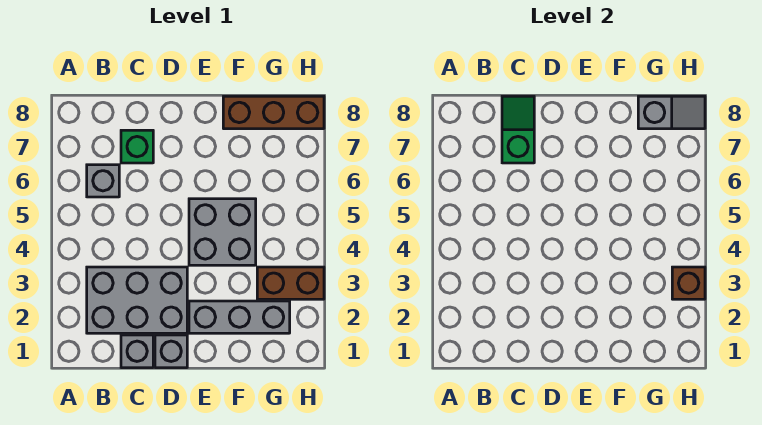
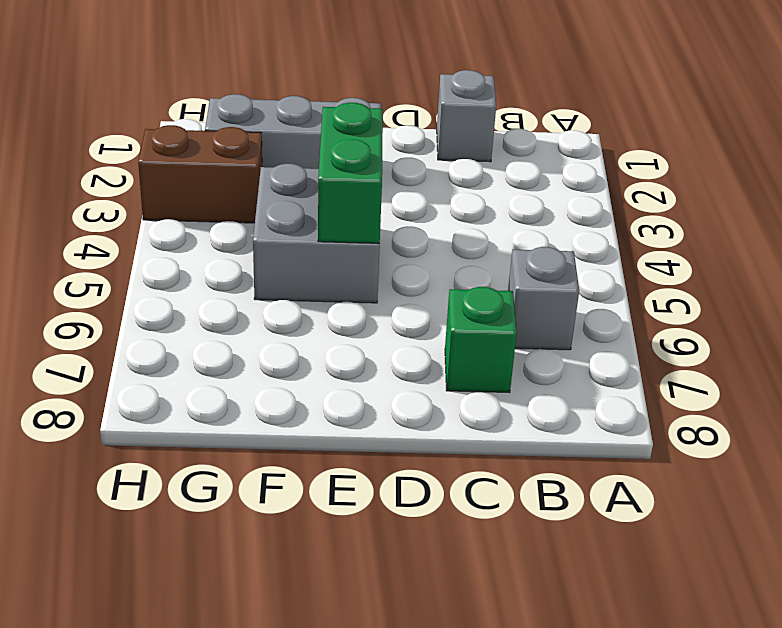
green 1x2 brick [318,103,383,243] -> none
none -> grey 2x3 brick [87,267,187,333]
none -> grey 1x1 brick [155,335,187,368]
none -> brown 1x3 brick [223,96,324,129]

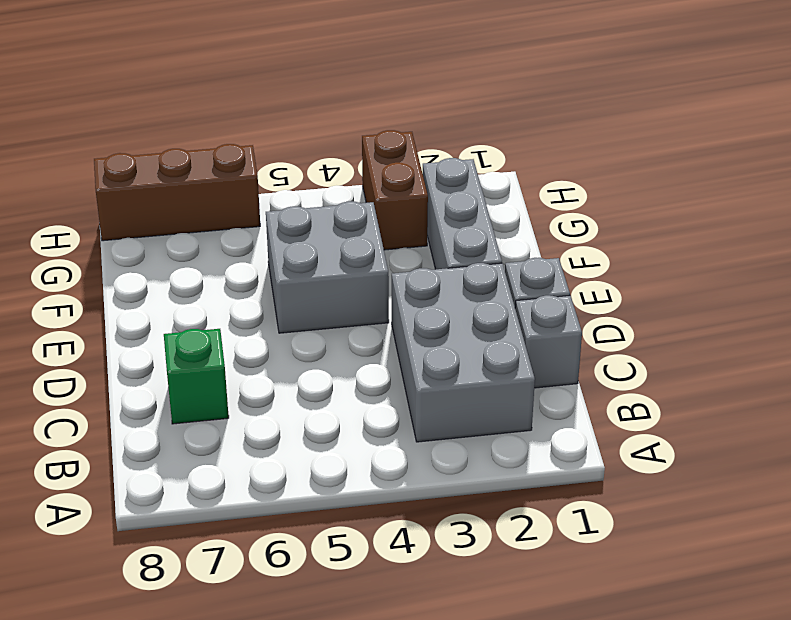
brown 1x3 brick [94,144,260,241] -> brown 1x3 brick turned to [223,96,324,129]
none -> grey 1x1 brick [87,165,119,197]
none -> green 1x2 slope [502,96,534,163]
none -> grey 1x2 slope [638,96,705,129]

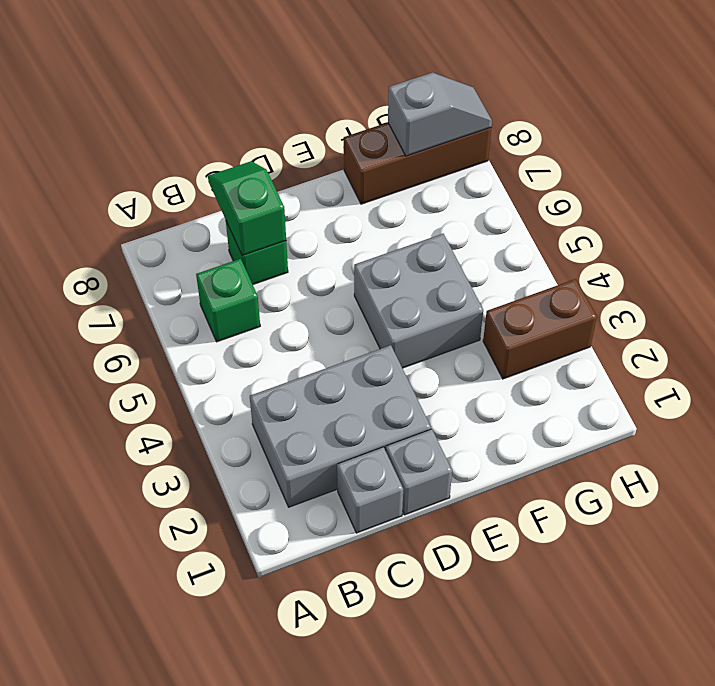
green 1x1 brick [196,259,260,342] -> grey 1x1 brick [87,165,119,197]
none -> grey 1x3 brick [189,301,290,333]
none -> brown 1x1 brick [672,267,705,299]

